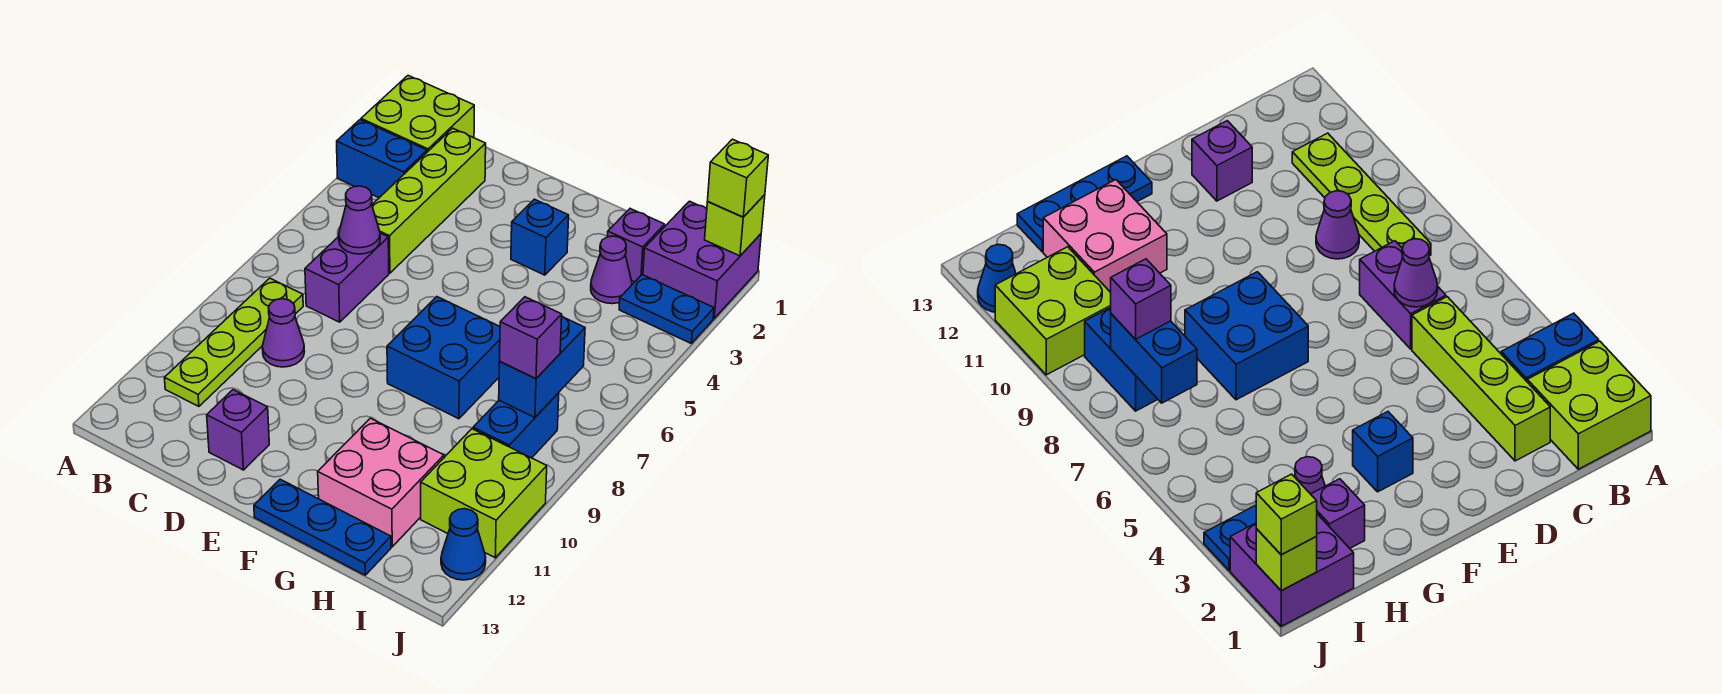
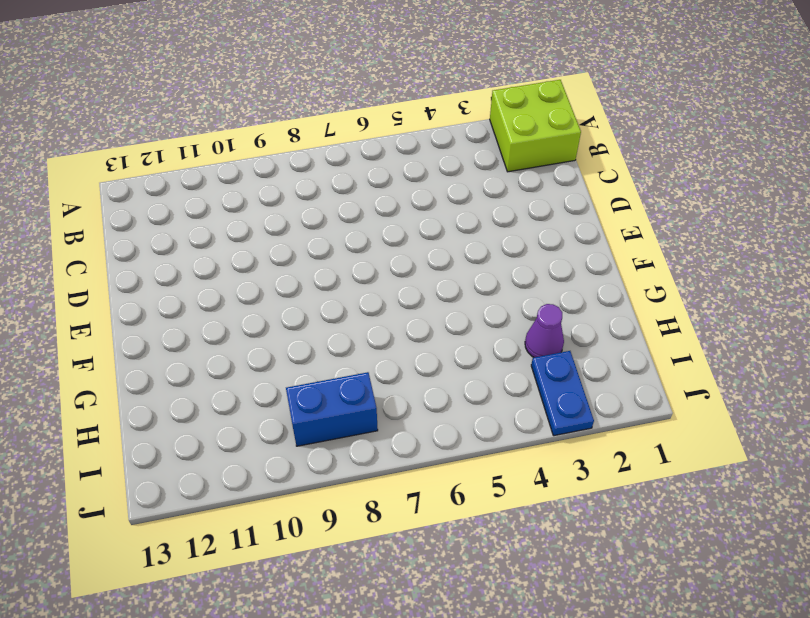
none -> blue 1x2 brick [337,120,427,198]
none -> lime 1x4 plate [165,278,303,406]
none -> lime 1x4 brick [372,128,486,273]

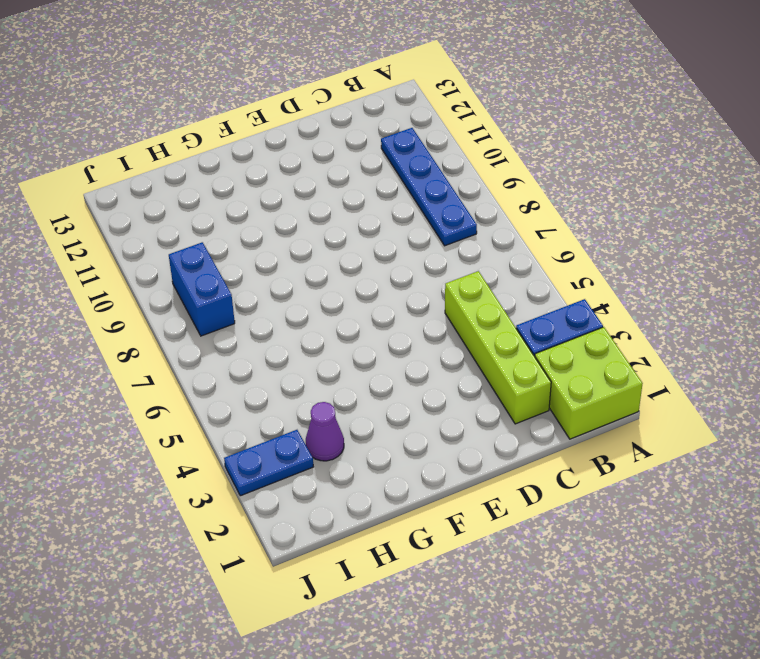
blue 1x4 plate [381,128,477,246] -> lime 1x4 plate [165,278,303,406]
none -> purple 1x2 brick [305,233,389,322]
none -> purple 1x1 cone [262,299,304,367]
none -> purple 1x1 brick [207,390,269,470]

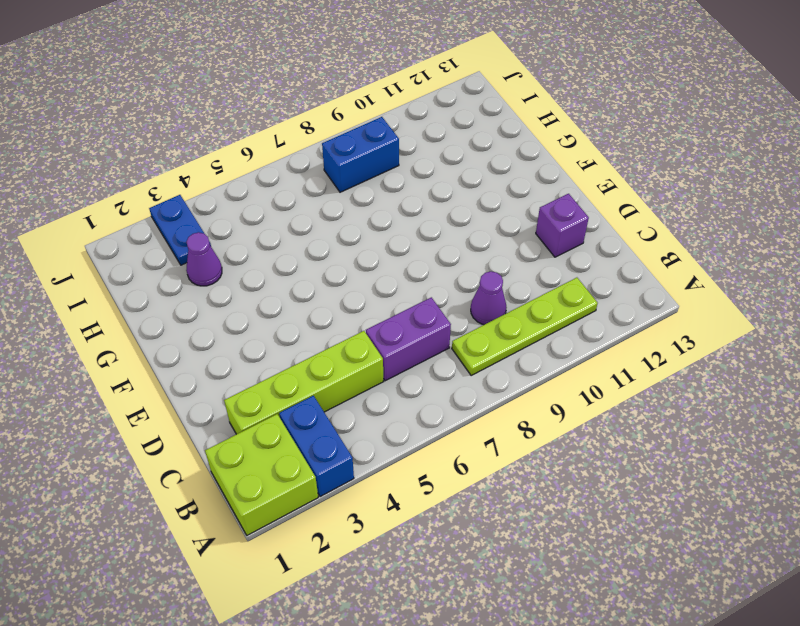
none -> blue 1x1 brick [511,199,569,275]
none -> blue 2x2 brick [387,297,500,419]
none -> blue 1x3 plate [254,479,391,575]

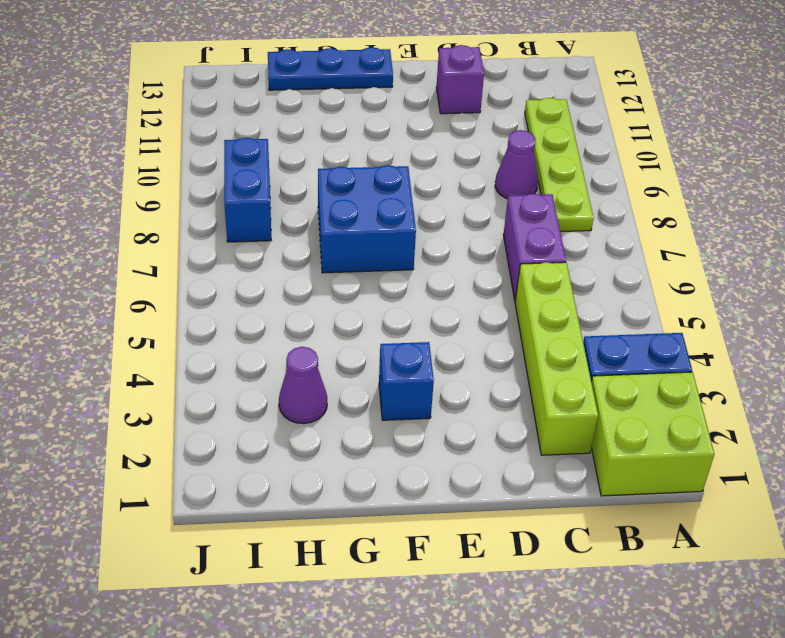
none -> pink 2x2 brick [318,418,444,547]
none -> purple 1x1 brick [608,209,665,282]
none -> purple 2x2 brick [643,201,761,318]

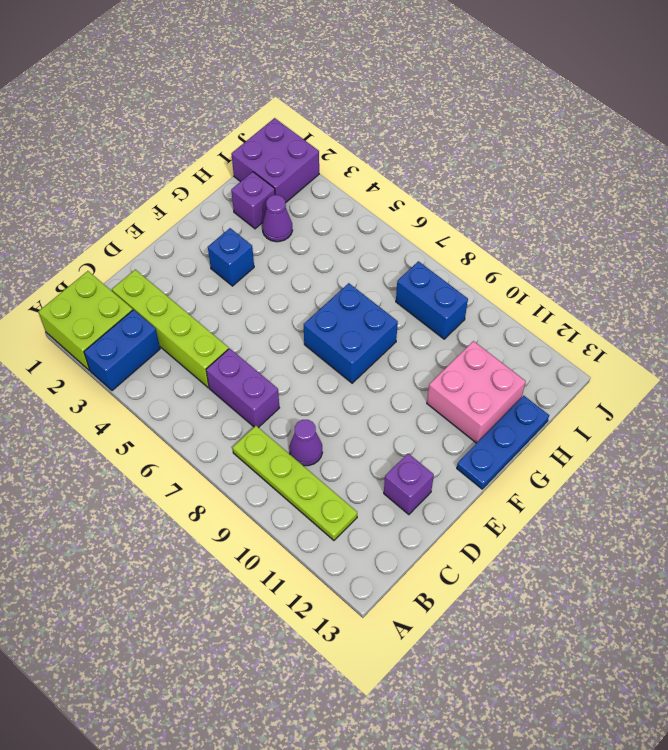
none -> blue 1x2 plate [619,275,714,343]
none -> lime 2x2 brick [421,429,547,558]
none -> blue 1x1 cone [441,509,486,580]

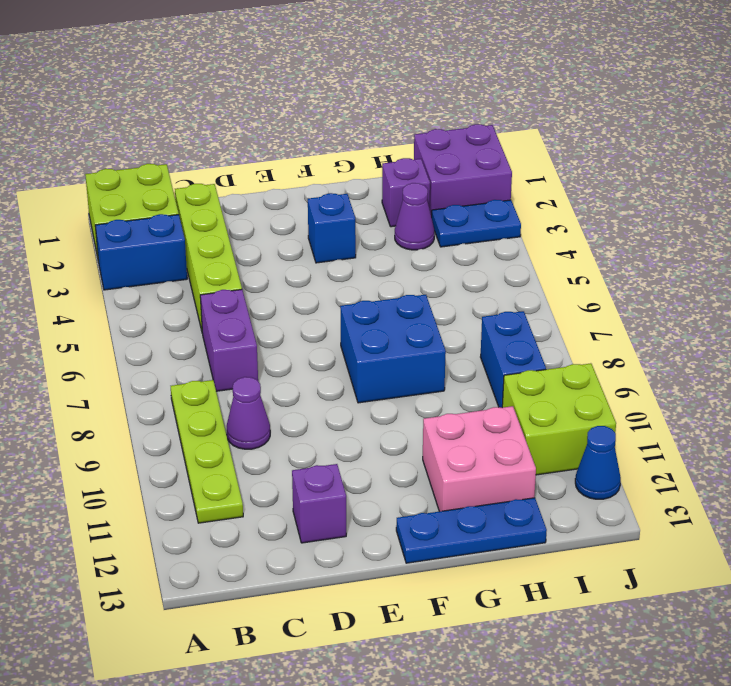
none -> purple 1x1 cone [339,186,380,254]
none -> blue 1x2 brick [499,316,585,418]
none -> lime 1x1 brick [705,195,765,256]

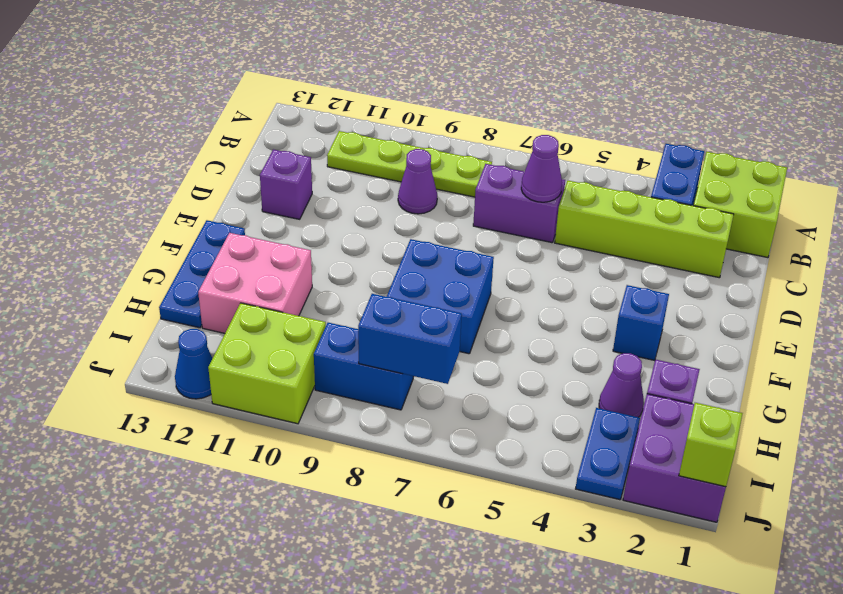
none -> purple 1x1 brick [500,297,562,378]
none -> lime 1x1 brick [708,139,768,217]

